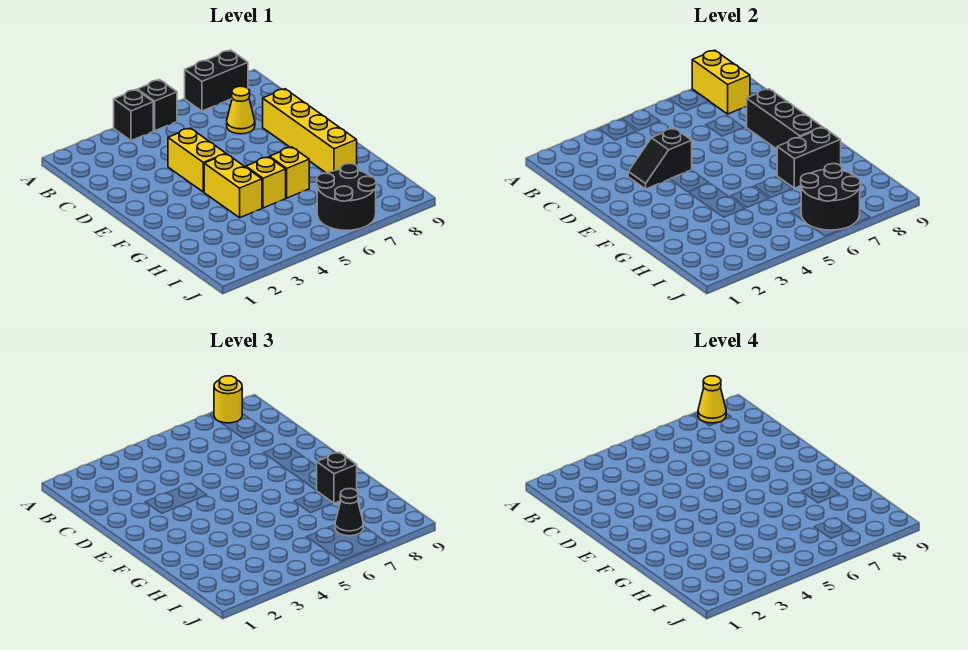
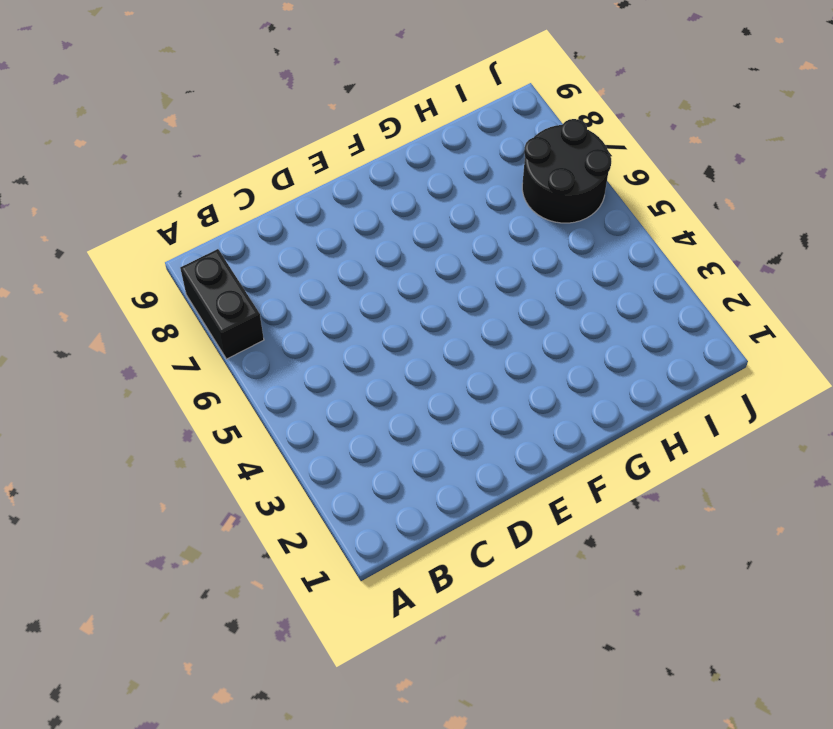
none -> black 1x1 brick [114,90,153,141]
none -> black 1x1 brick [137,80,177,131]
none -> yellow 1x1 cone [227,86,255,134]

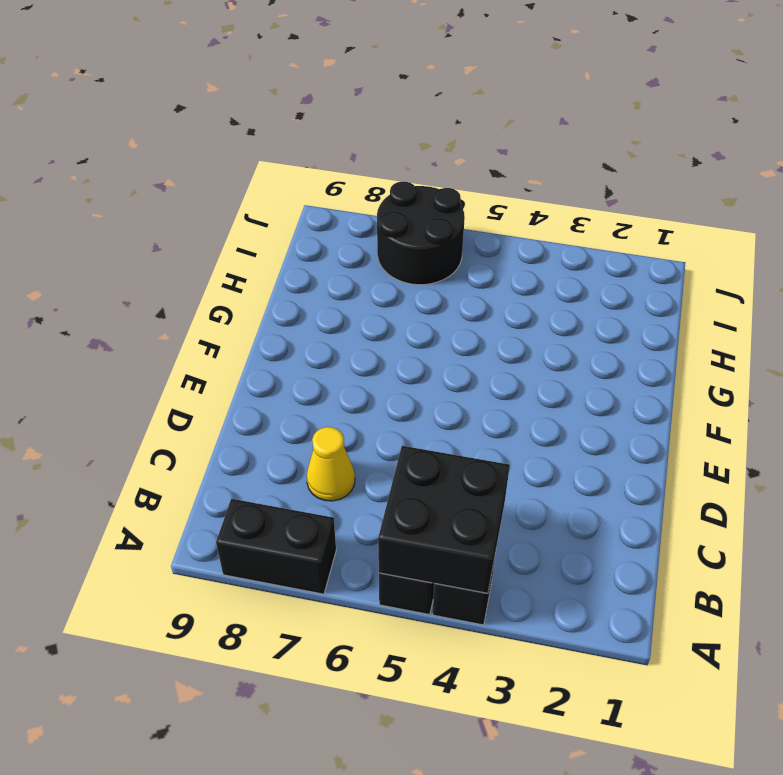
black 2x2 brick [378,446,510,593] -> none
none -> yellow 1x2 brick [168,128,226,192]
none -> yellow 1x4 brick [263,89,357,173]
none -> yellow 1x2 brick [204,154,262,218]

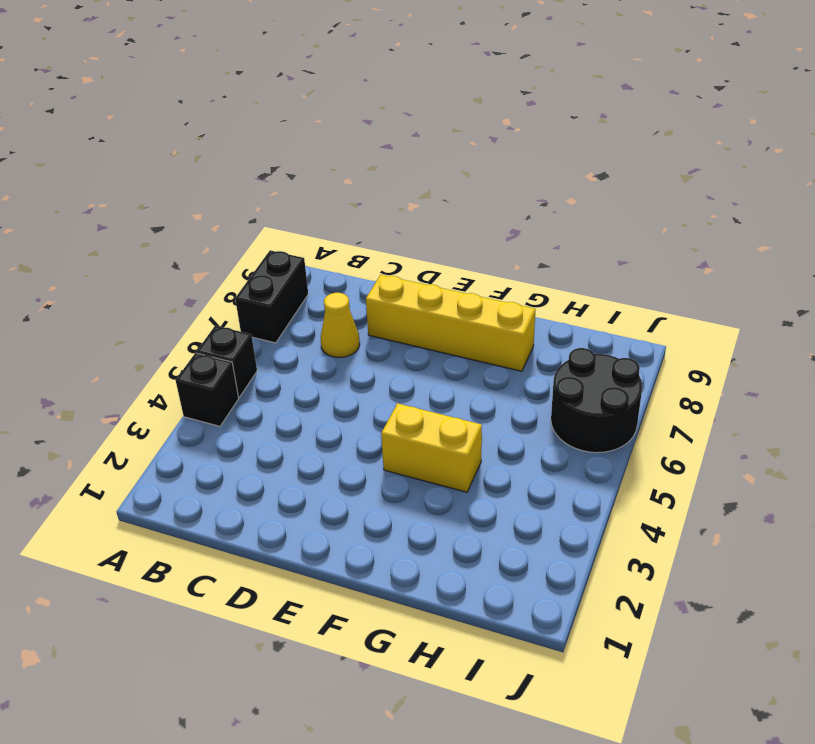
none -> yellow 1x2 brick [168,128,226,192]
none -> yellow 1x1 brick [246,157,286,208]
none -> yellow 1x1 brick [270,147,309,198]

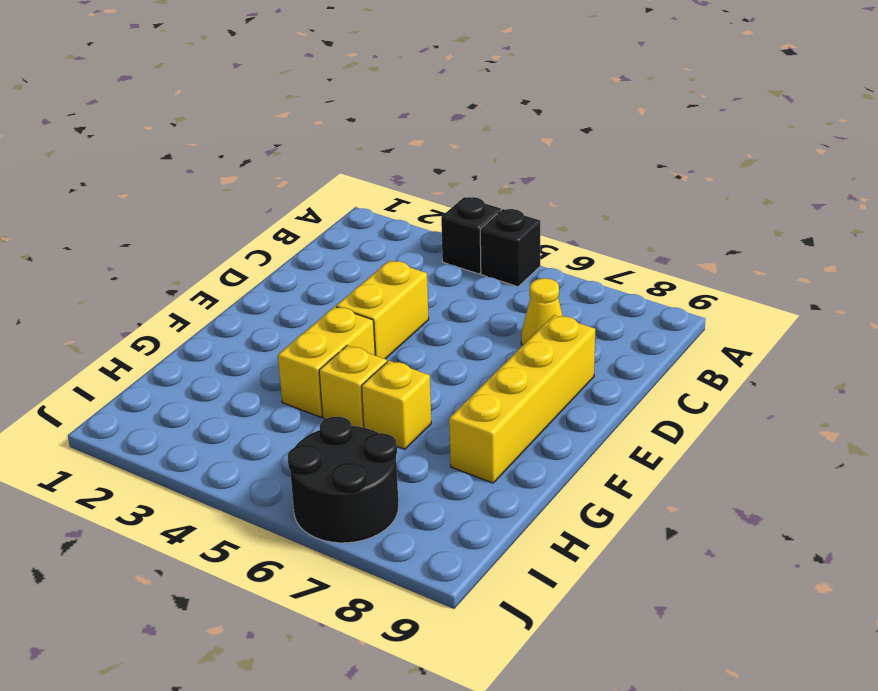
none -> black 1x2 brick [185,50,248,111]
none -> yellow 1x2 brick [692,50,750,114]
none -> black 1x2 slope [628,128,692,189]

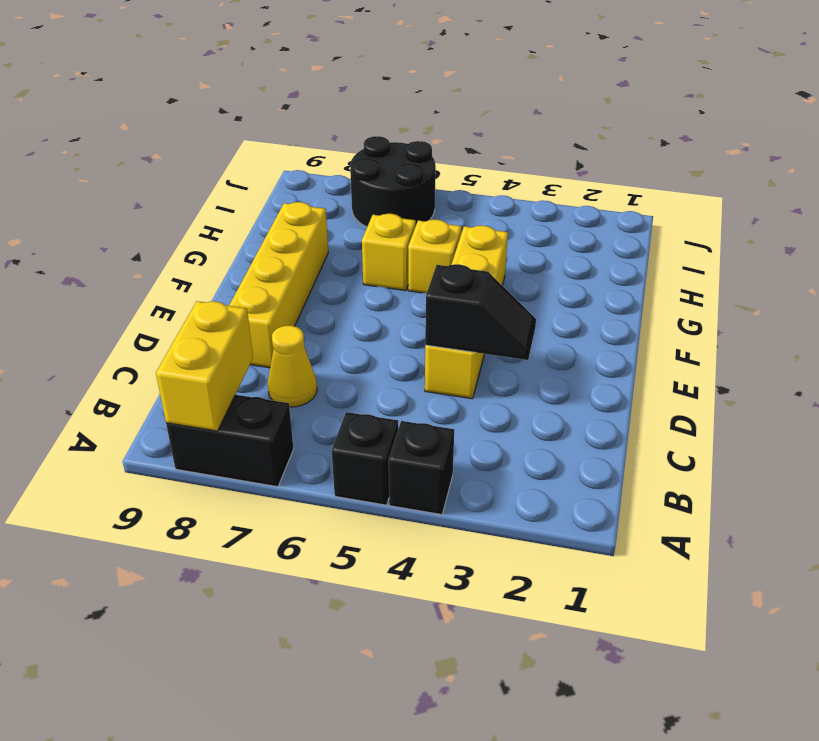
none -> black 1x3 brick [746,89,822,149]
none -> black 1x2 brick [777,127,841,188]
none -> black 2x2 round brick [801,164,860,230]

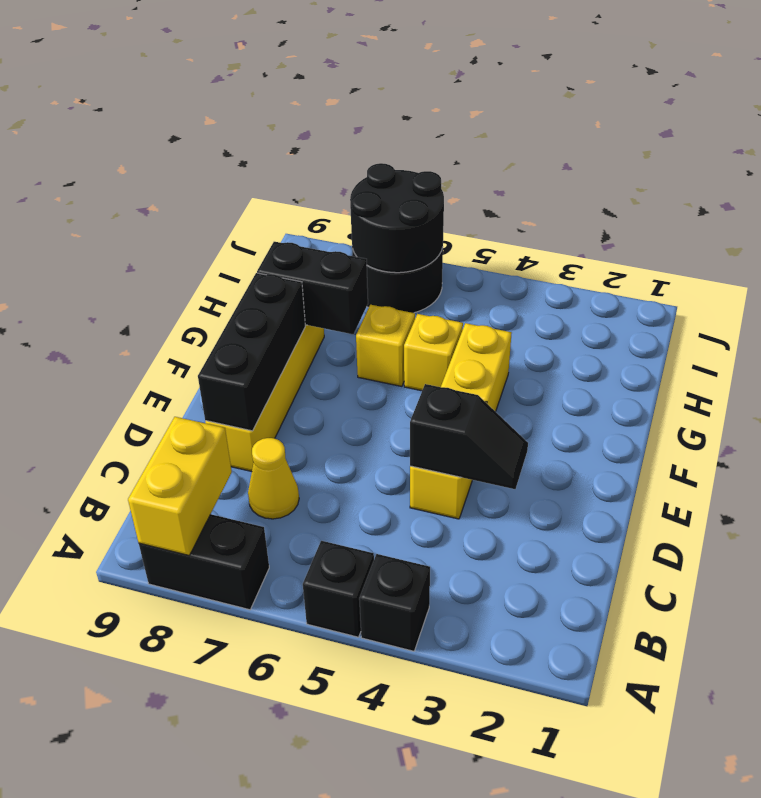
none -> yellow 1x1 round brick [214,376,242,423]
none -> black 1x1 brick [317,452,357,503]
none -> black 1x1 cone [335,489,363,536]

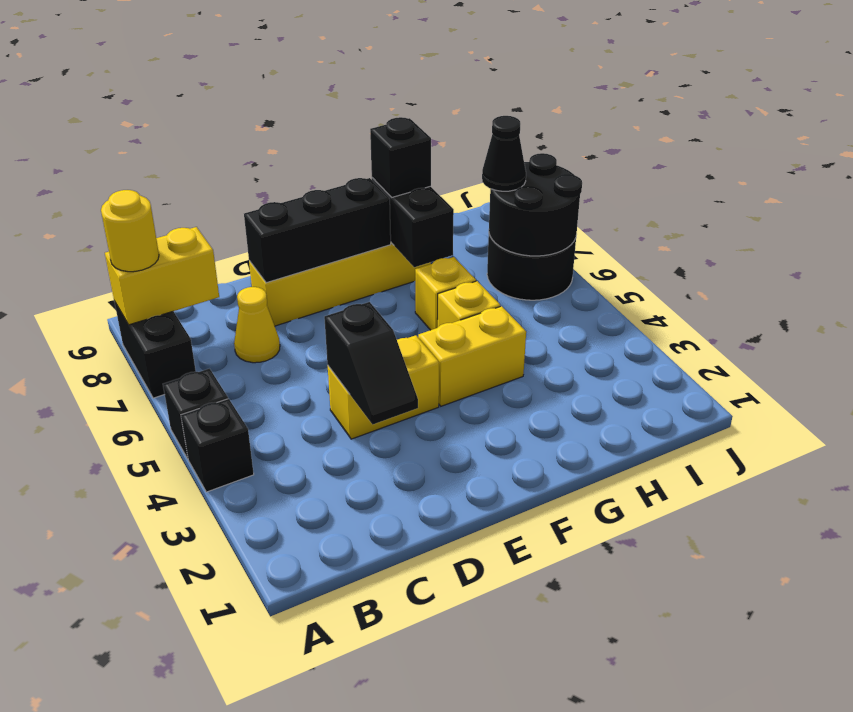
none -> yellow 1x1 cone [698,376,726,423]

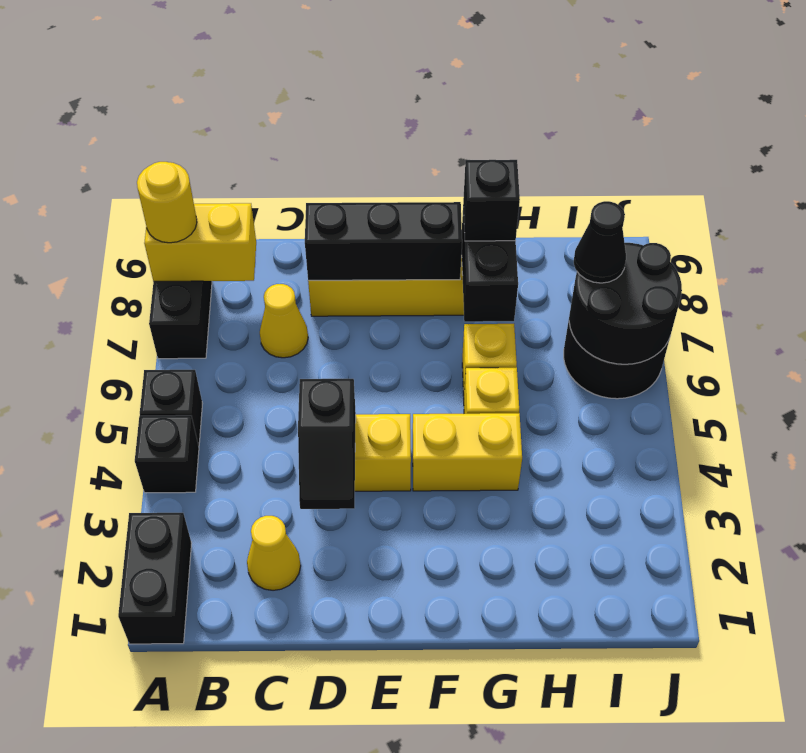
black 1x2 brick [118,513,192,644] -> none
yellow 1x1 cone [247,516,301,590] -> yellow 1x1 cone moved to [698,376,726,423]

